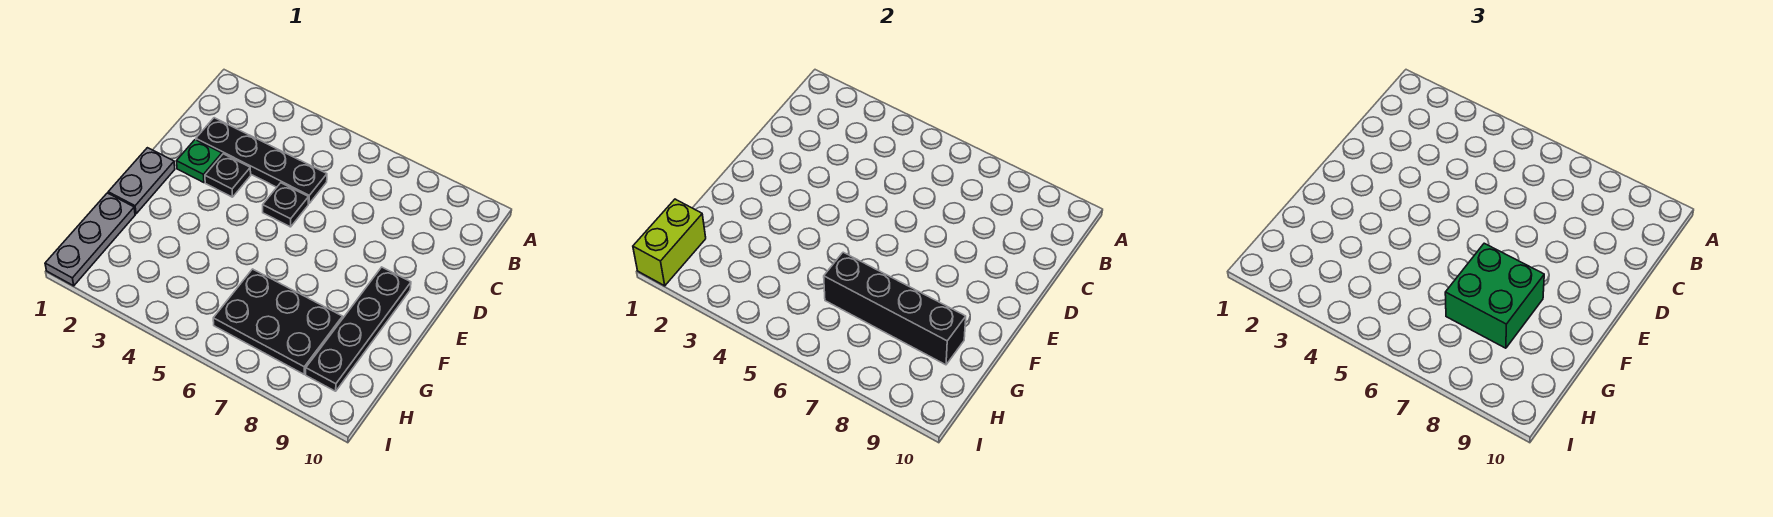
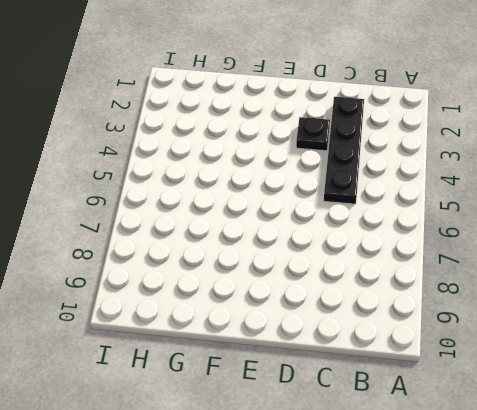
none -> green 1x1 plate [177,140,222,183]
none -> black 1x1 plate [263,183,309,227]

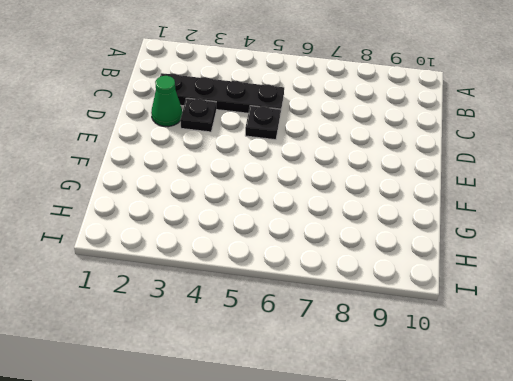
green 1x1 cone [151,76,182,127] -> green 1x1 plate [177,140,222,183]
none -> grey 1x2 plate [108,148,175,214]
none -> black 1x4 plate [306,267,411,391]

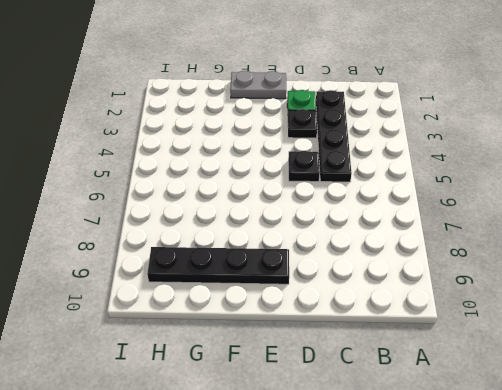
none -> grey 1x3 plate [45,193,135,286]
none -> black 2x3 plate [213,269,342,374]

